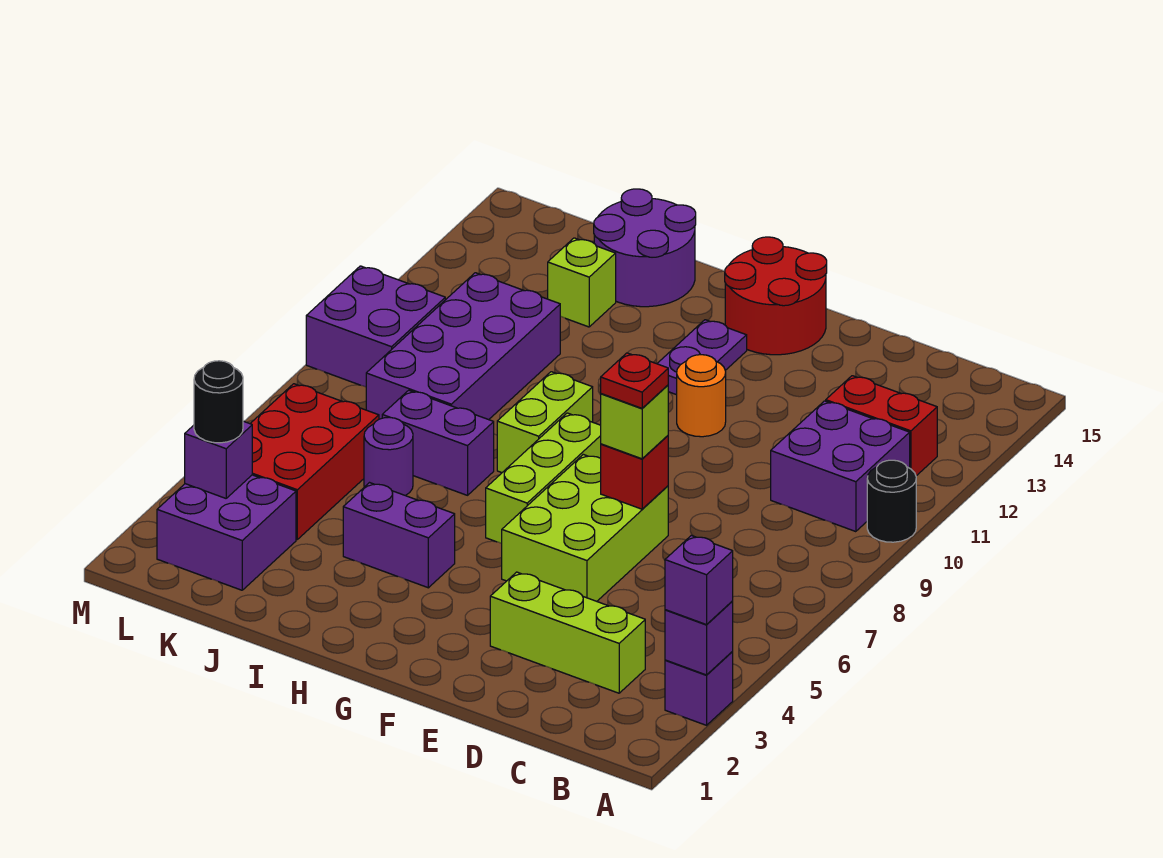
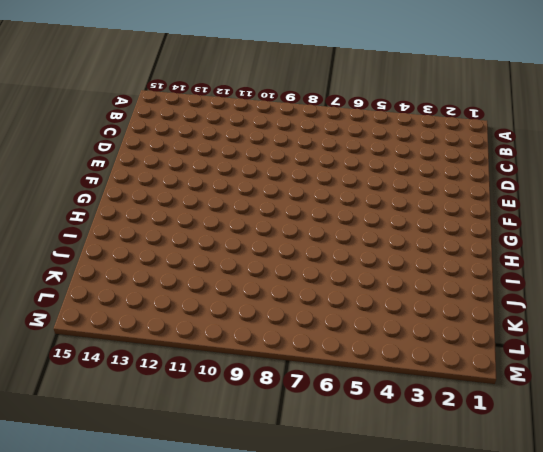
none -> purple 1x1 brick [665,652,733,725]
none -> black 1x1 round brick [867,460,916,542]
none -> purple 2x2 brick [771,401,910,532]

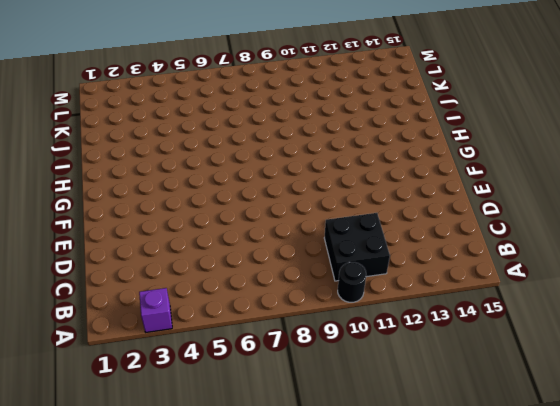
black 2x2 brick [324,213,390,281] -> purple 2x2 brick [771,401,910,532]
none -> red 1x2 brick [826,376,937,476]
none -> lime 1x3 brick [490,572,645,693]
none -> lime 2x3 brick [502,454,668,601]

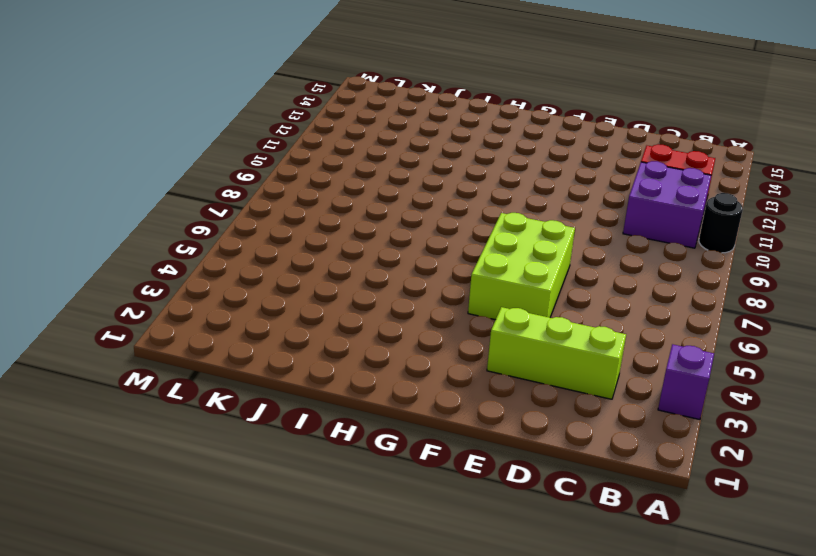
none -> orange 1x1 round brick [677,355,726,437]
none -> red 2x2 round brick [725,237,827,355]
none -> lime 1x3 brick [486,413,601,543]

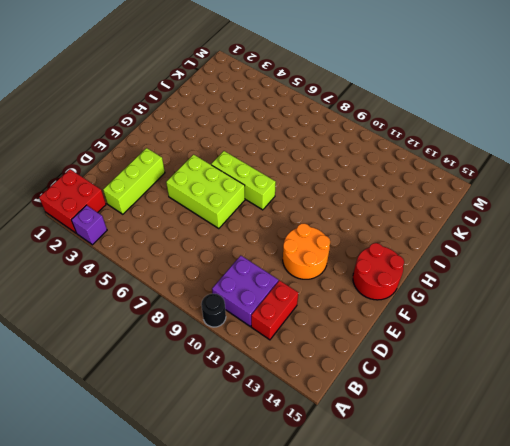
red 2x2 brick [39,169,106,233] -> none
orange 2x2 round brick [283,223,330,279] -> orange 1x1 round brick [677,355,726,437]
none -> purple 1x2 plate [657,320,747,395]
none -> purple 1x2 brick [343,483,455,588]
none -> lime 1x2 brick [497,372,593,473]

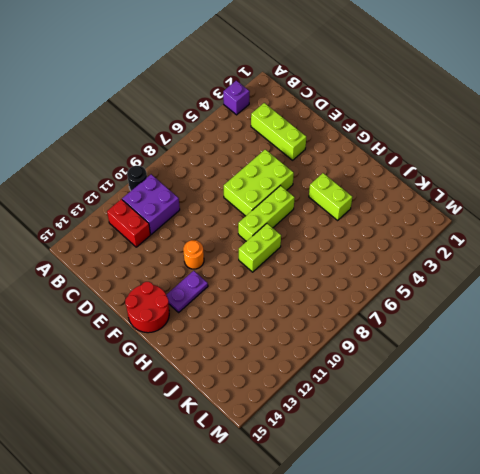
lime 1x2 brick [309,173,352,220] -> purple 1x2 brick [343,483,455,588]
none -> purple 1x2 brick [382,390,494,495]
none -> purple 2x2 round brick [594,189,696,307]
none -> purple 1x1 round brick [364,417,413,496]

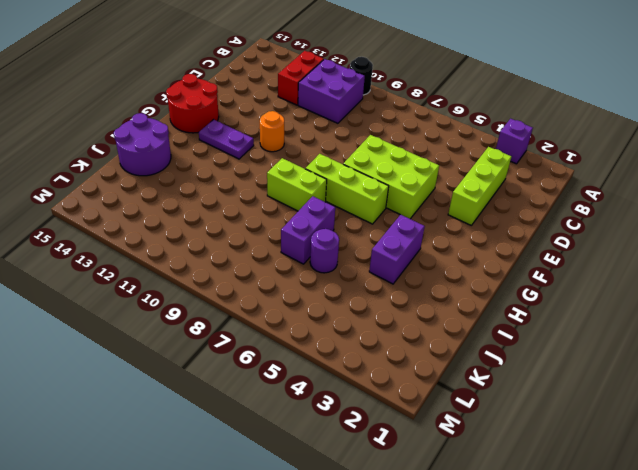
none -> purple 2x4 brick [366,273,560,420]
none -> lime 1x1 brick [548,238,616,327]
none -> purple 2x2 brick [157,475,296,590]

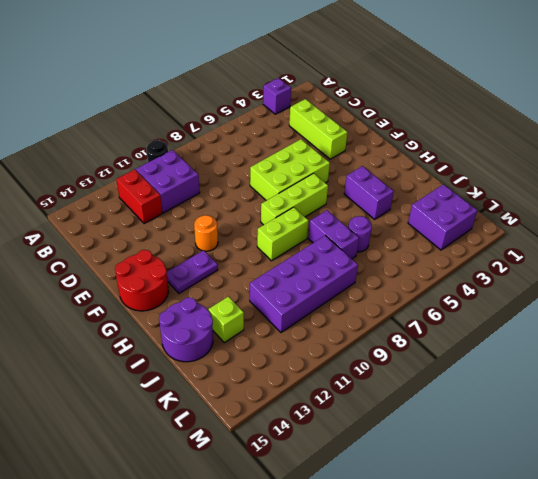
none -> red 2x3 brick [250,384,379,539]
none -> purple 2x2 brick [306,266,445,387]
none -> purple 1x1 brick [665,601,733,675]

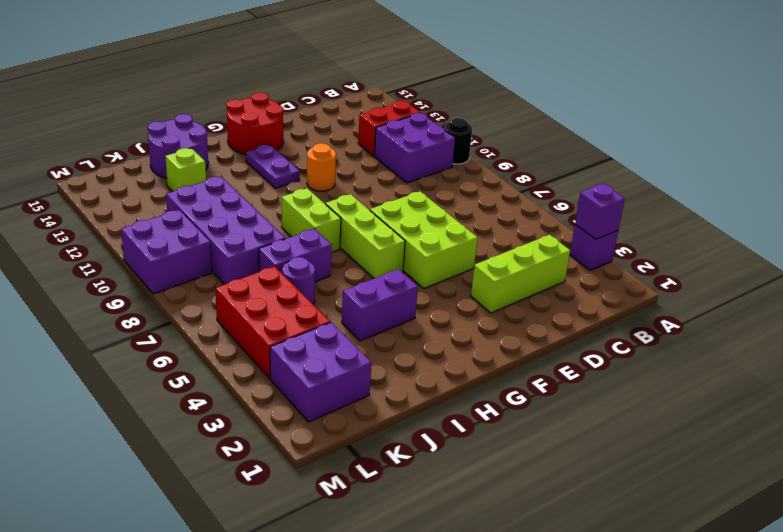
none -> red 1x1 brick [601,436,668,509]
none -> purple 1x1 brick [185,421,252,498]
none -> purple 1x1 brick [665,535,733,625]

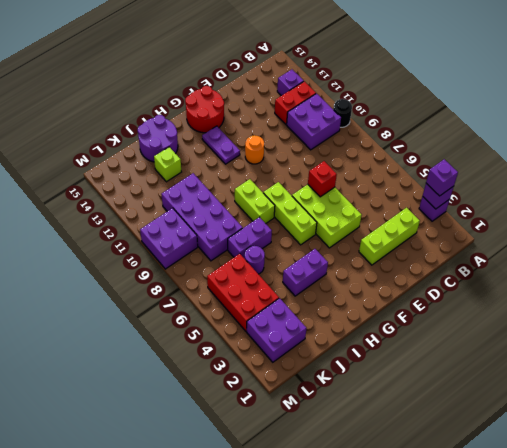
purple 1x1 brick [277,70,304,96] -> purple 1x1 brick moved to [185,421,252,498]
none -> lime 1x1 brick [601,385,668,459]
none -> black 1x1 round brick [194,361,243,443]
none -> red 1x1 plate [601,353,668,408]

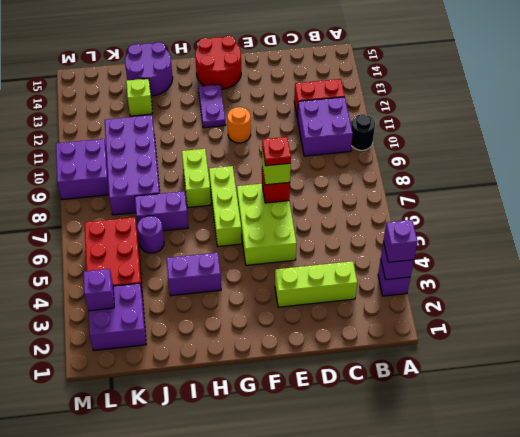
none -> black 1x1 round brick [194,361,243,443]

